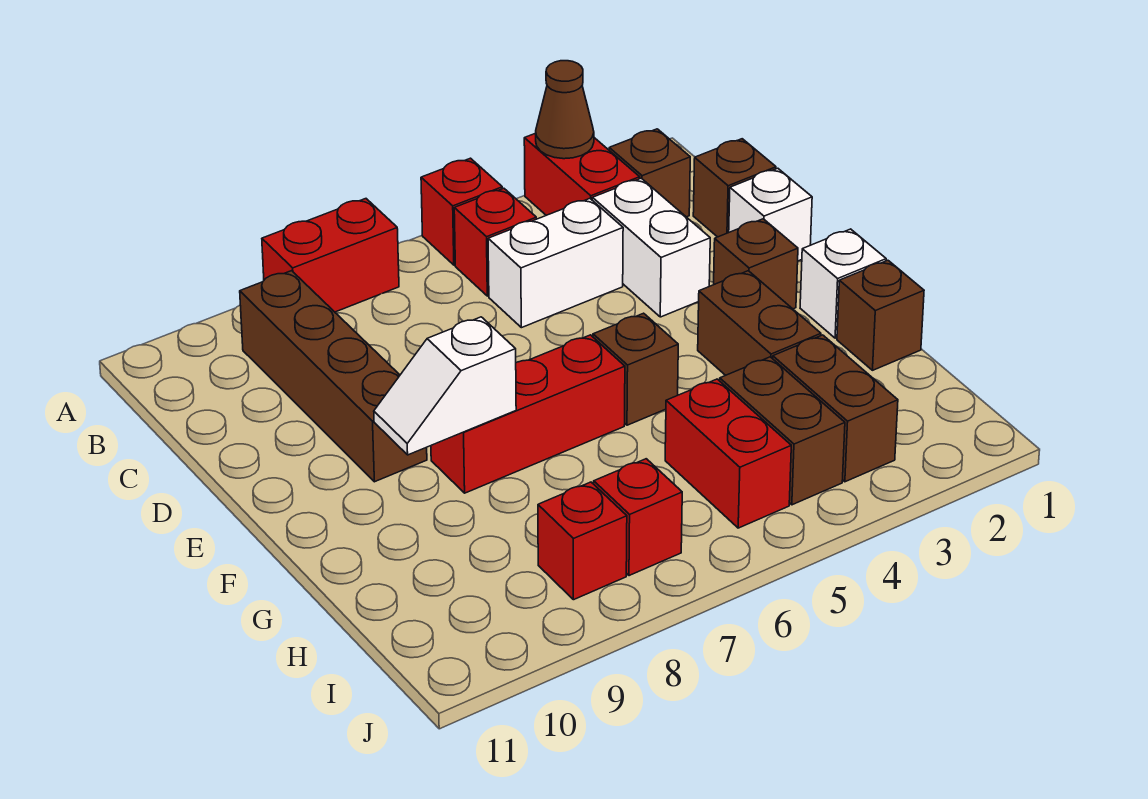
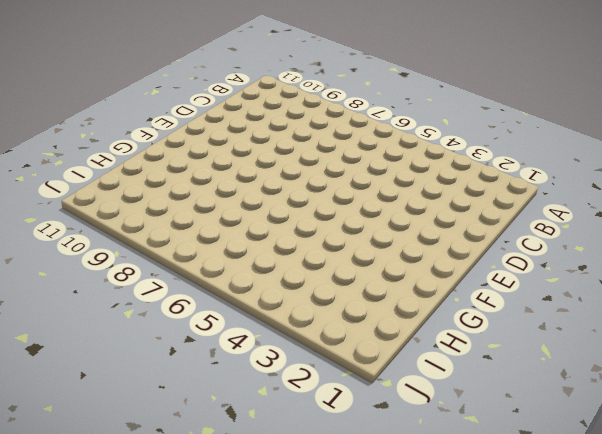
none -> red 1x2 brick [524,133,640,215]
none -> red 1x1 brick [421,158,502,265]
none -> red 1x2 brick [262,199,399,312]

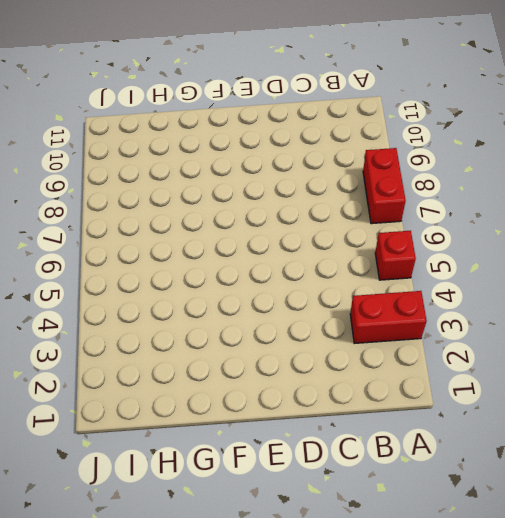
none -> brown 1x1 brick [609,129,690,217]
none -> red 1x1 brick [454,188,536,296]
none -> brown 1x4 brick [240,271,427,482]

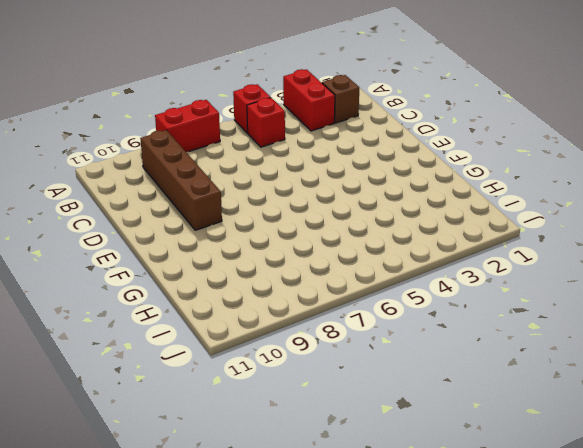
none -> brown 1x1 brick [693,139,776,237]
none -> white 1x2 brick [592,178,710,317]
none -> white 1x2 brick [488,199,623,328]

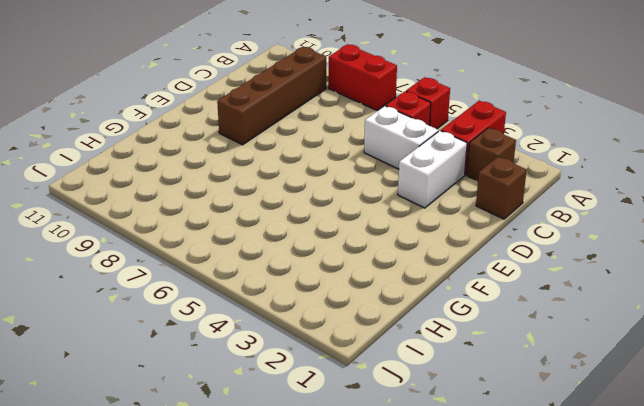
none -> white 1x1 brick [729,168,812,261]
none -> brown 1x1 brick [714,219,798,309]
none -> white 1x1 brick [800,229,886,338]

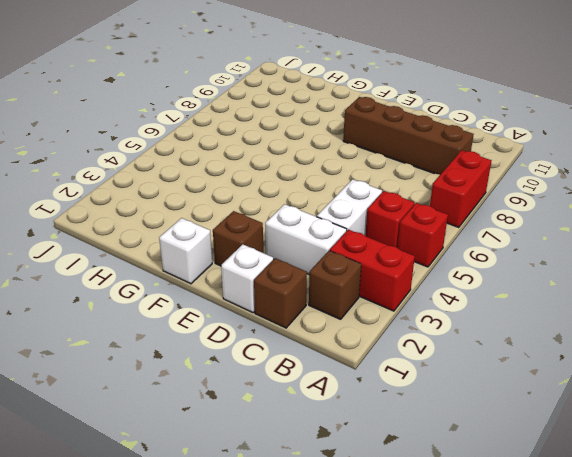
none -> brown 1x2 brick [698,271,821,375]
none -> brown 1x1 brick [593,313,678,425]
none -> red 1x3 brick [431,335,625,493]

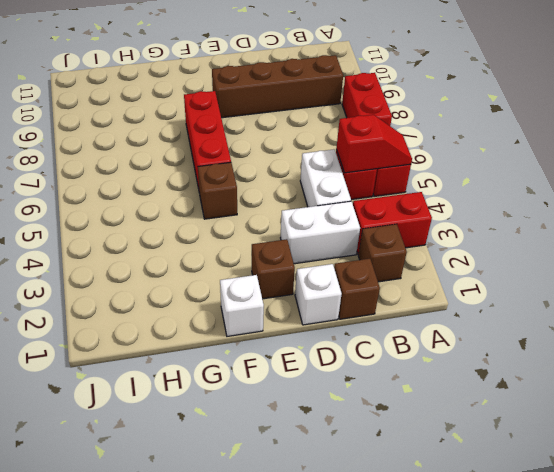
red 1x2 slope [336,115,412,173] -> none
none -> brown 1x2 brick [698,271,821,375]
none -> brown 1x1 brick [837,260,924,370]
none -> brown 1x2 brick [773,335,898,482]

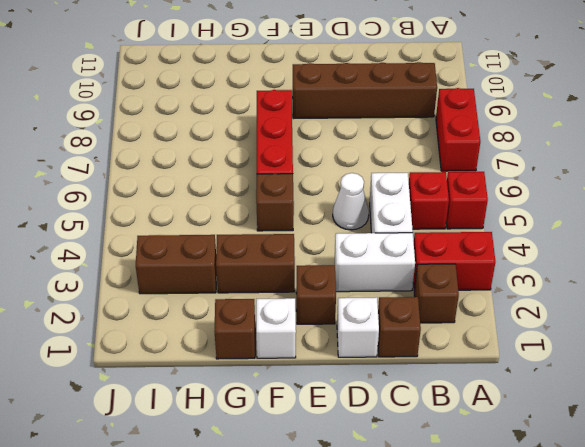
white 1x1 cone [333,173,369,230] -> none
none -> brown 1x2 brick [720,357,845,505]
none -> red 1x2 brick [665,379,791,528]
none -> red 1x1 brick [594,459,682,576]

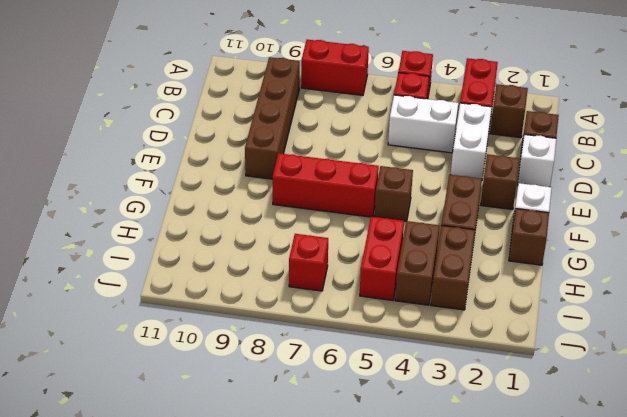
none -> red 1x1 brick [538,482,627,600]
none -> brown 1x1 cone [536,61,594,159]
none -> white 1x2 slope [374,317,516,455]

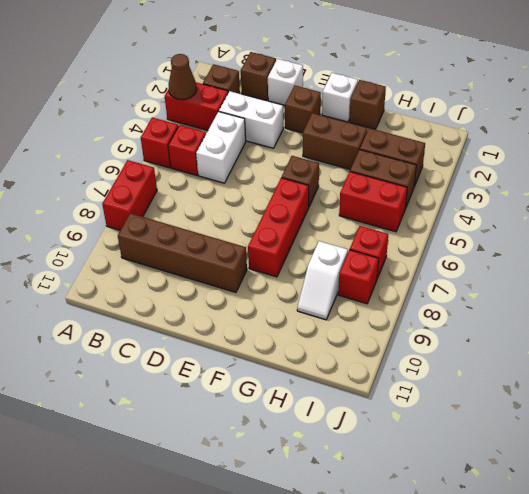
white 1x2 slope [297,241,348,320] -> white 1x2 slope moved to [374,317,516,455]

